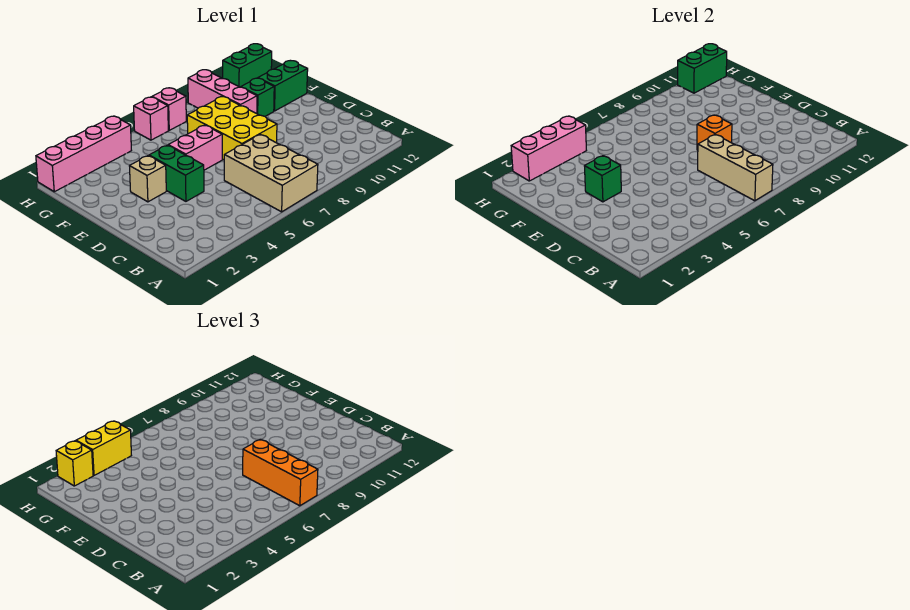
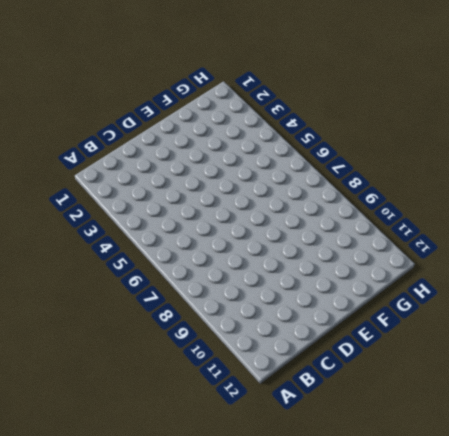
none -> tan 2x3 brick [224,135,318,212]
none -> green 1x2 brick [149,145,204,201]
none -> yellow 2x3 brick [187,97,277,160]

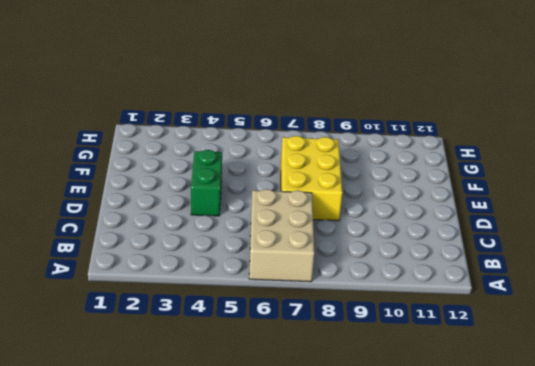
none -> tan 1x1 brick [130,156,166,202]
none -> pink 1x2 brick [168,125,222,170]
none -> pink 1x3 brick [188,70,257,114]

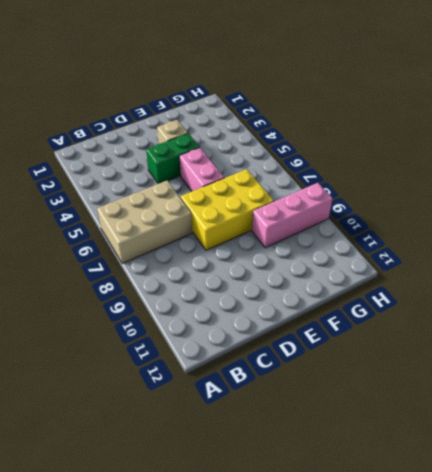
none -> green 1x1 brick [241,78,274,116]
none -> green 1x2 brick [258,61,308,111]
none -> pink 1x4 brick [36,116,131,192]

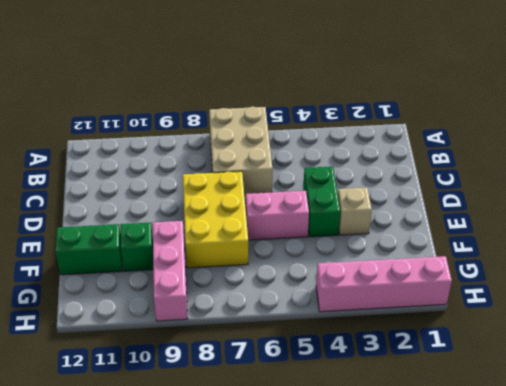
none -> pink 1x1 brick [134,97,168,140]
none -> pink 1x1 brick [152,88,186,130]
none -> green 1x2 brick [223,44,272,87]

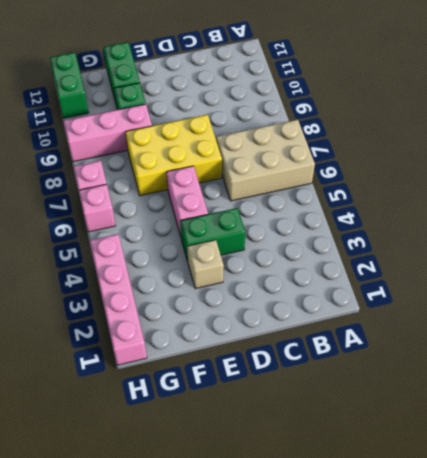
none -> tan 1x3 brick [698,135,773,201]
none -> orange 1x1 brick [697,115,732,150]
none -> green 1x1 brick [585,156,621,202]

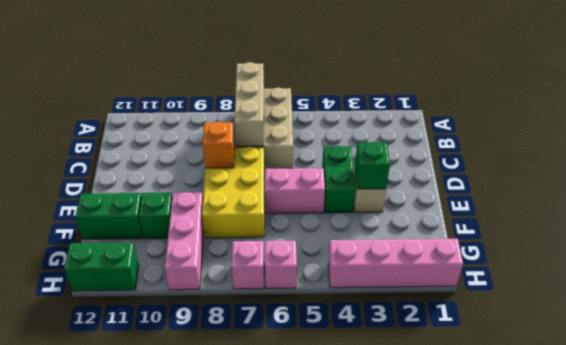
none -> pink 1x3 brick [511,116,586,181]
none -> green 1x2 brick [678,44,727,93]
none -> orange 1x3 brick [243,439,318,506]

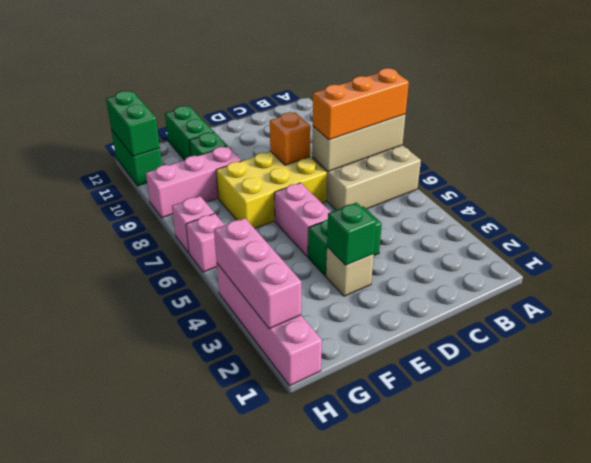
none -> yellow 1x1 brick [56,441,93,486]
none -> yellow 1x2 brick [76,421,131,475]

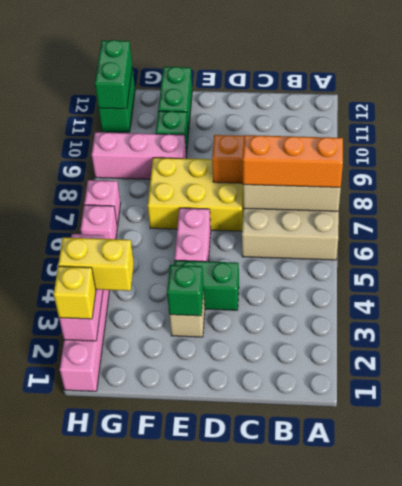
yellow 1x2 brick [58,237,134,291] -> yellow 1x2 brick turned to [76,421,131,475]

